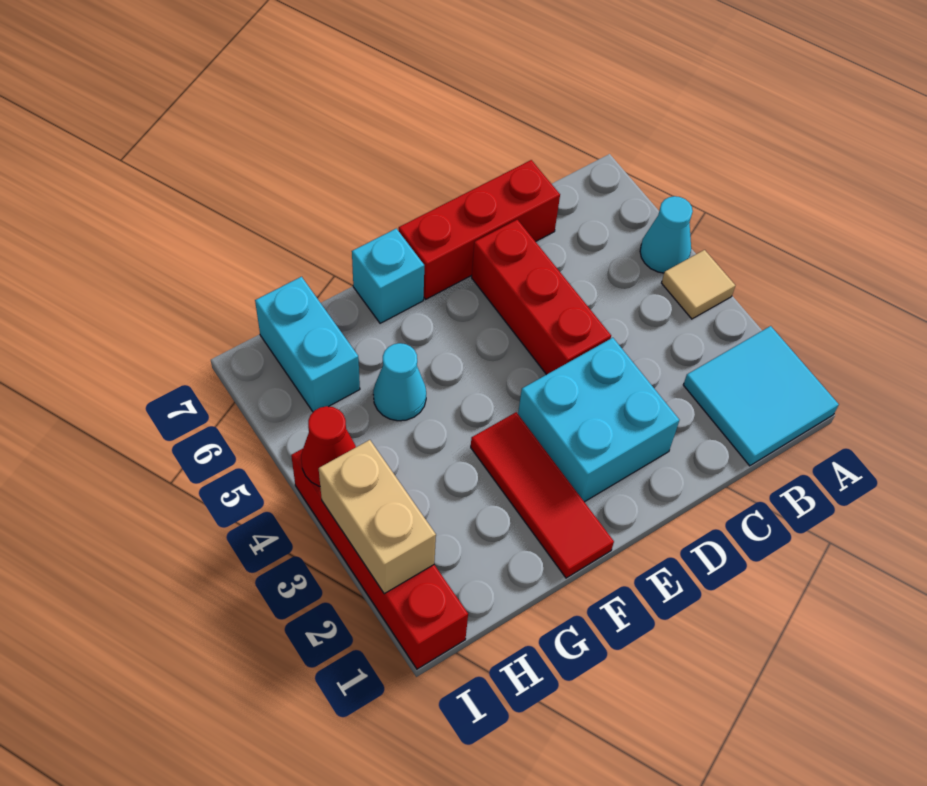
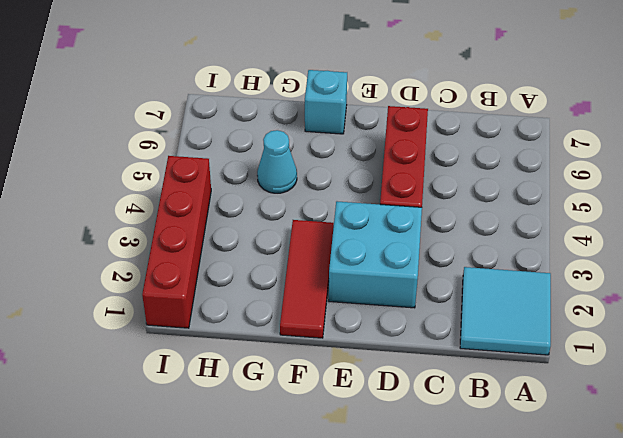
none -> tan 1x1 tile [662,250,735,319]
none -> cyan 1x1 cone [640,196,693,273]
none -> red 1x3 brick [399,160,560,299]

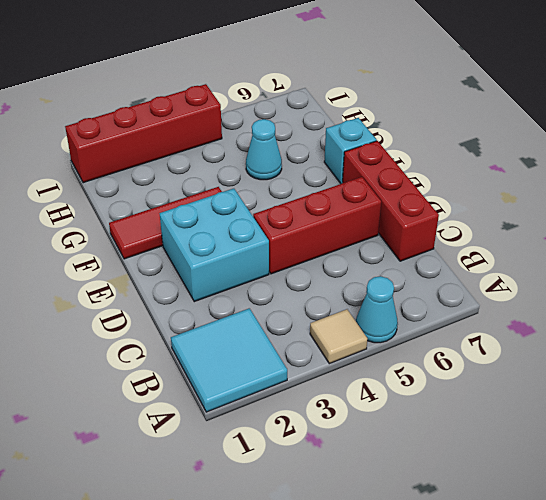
none -> cyan 1x2 brick [255,277,360,412]
none -> tan 1x2 brick [319,440,436,594]
none -> red 1x1 cone [301,406,356,486]

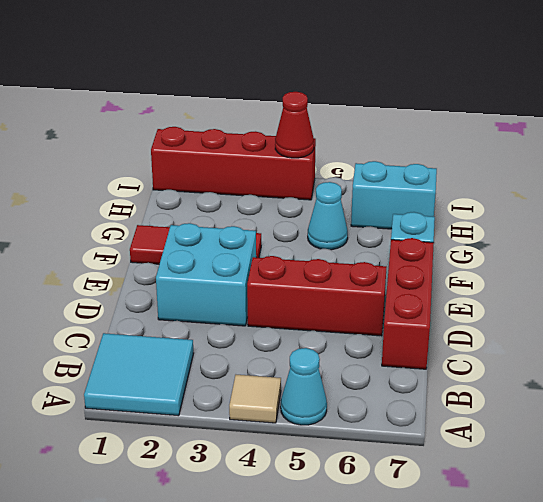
none -> tan 1x2 brick [319,440,436,594]

